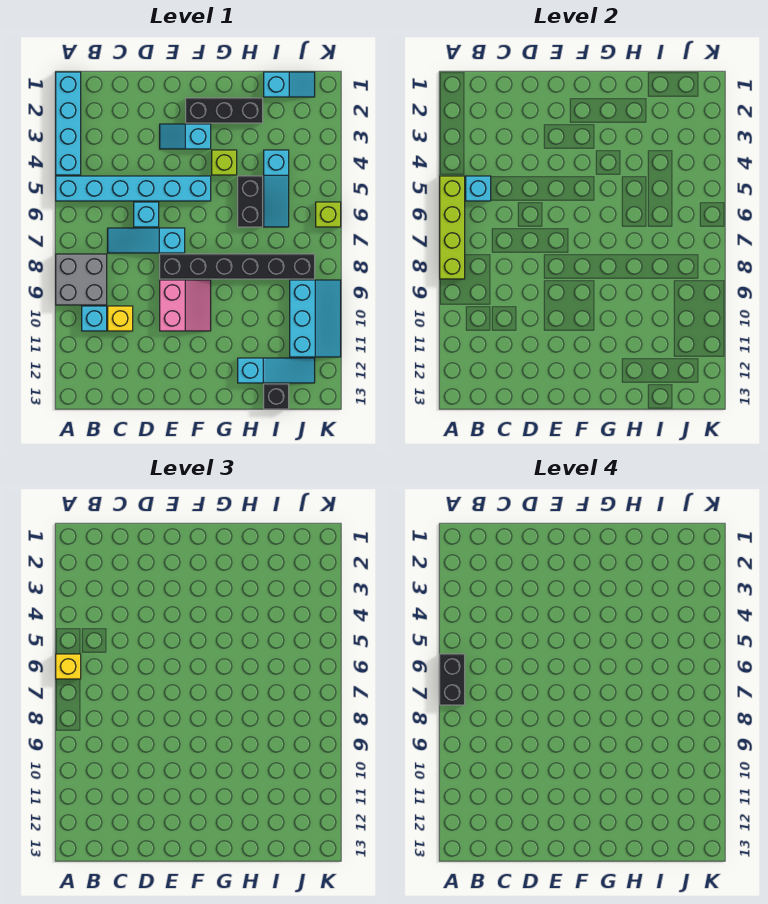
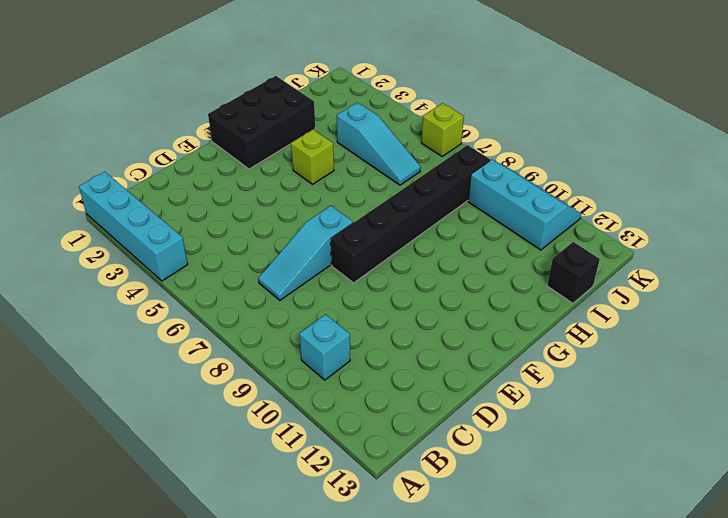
black 2x3 brick [208,76,315,169] -> black 1x3 brick [186,98,263,123]
none -> cyan 1x6 brick [56,176,211,201]
none -> grey 2x2 brick [56,254,107,305]
none -> yellow 1x1 brick [108,306,133,331]

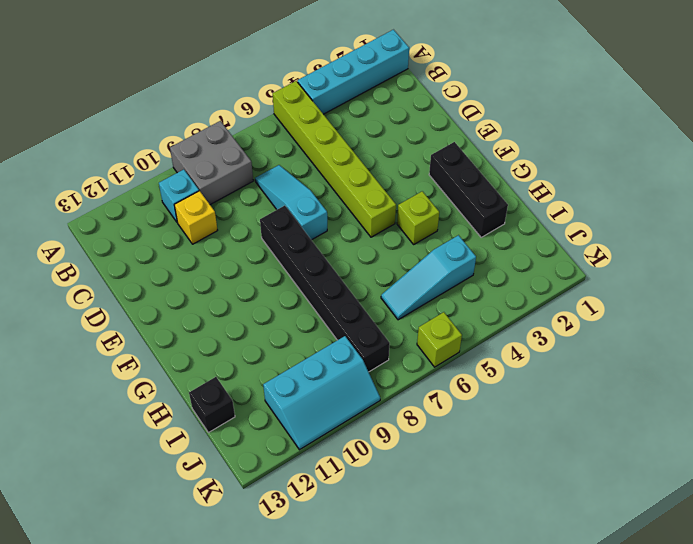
lime 1x6 brick [273,81,396,237] -> cyan 1x6 brick [56,176,211,201]
none -> cyan 1x1 brick [134,202,159,227]
none -> cyan 1x2 slope [160,124,211,149]
none -> pink 2x2 slope [160,280,211,331]

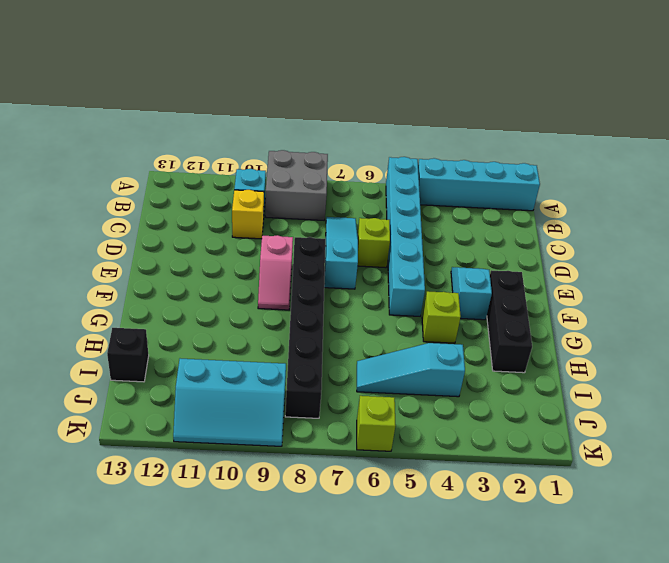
lime 1x1 brick [358,218,390,268] -> cyan 1x1 brick [134,202,159,227]
pink 1x2 slope [258,235,293,310] -> pink 2x2 slope [160,280,211,331]
none -> black 1x2 brick [238,176,263,227]
none -> cyan 1x3 slope [238,358,315,383]
none -> cyan 1x2 slope [264,72,315,97]

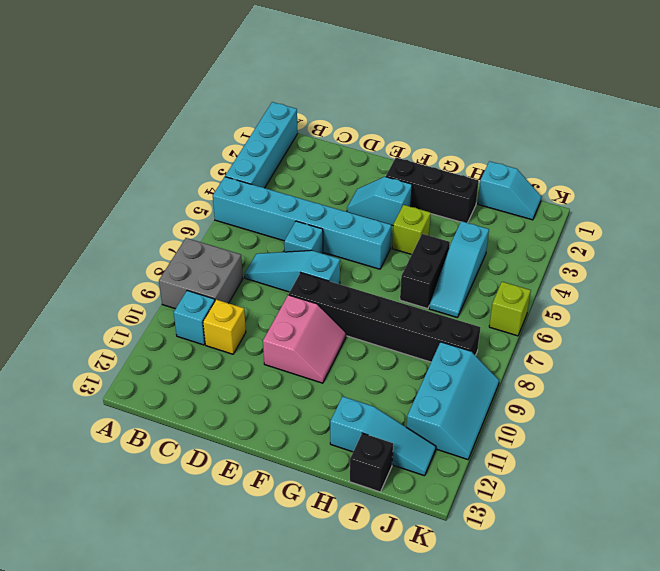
none -> lime 1x4 brick [440,176,465,279]
none -> cyan 1x1 brick [466,176,491,201]
none -> yellow 1x1 brick [56,654,81,679]

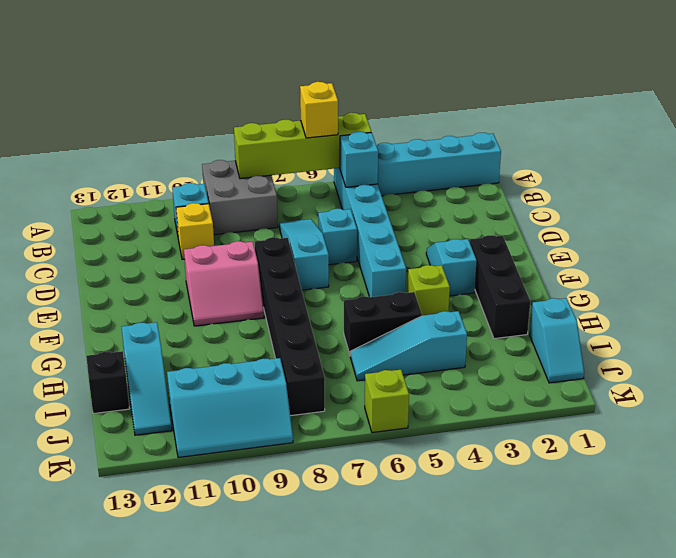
none -> black 1x2 brick [440,654,465,705]

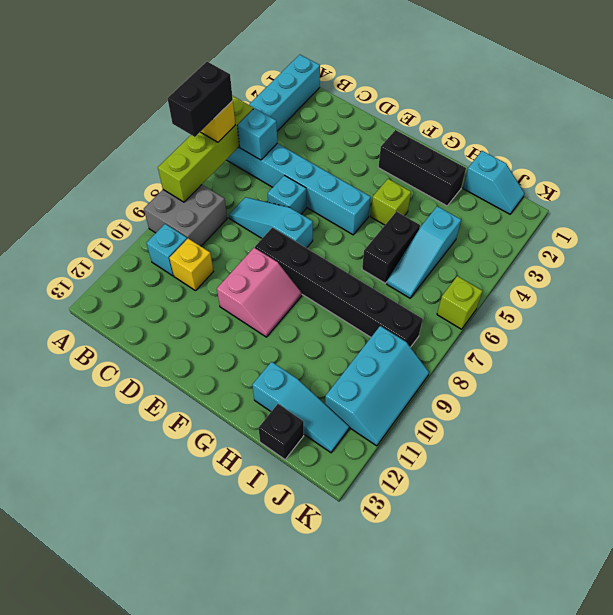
none -> cyan 1x2 slope [160,124,211,149]

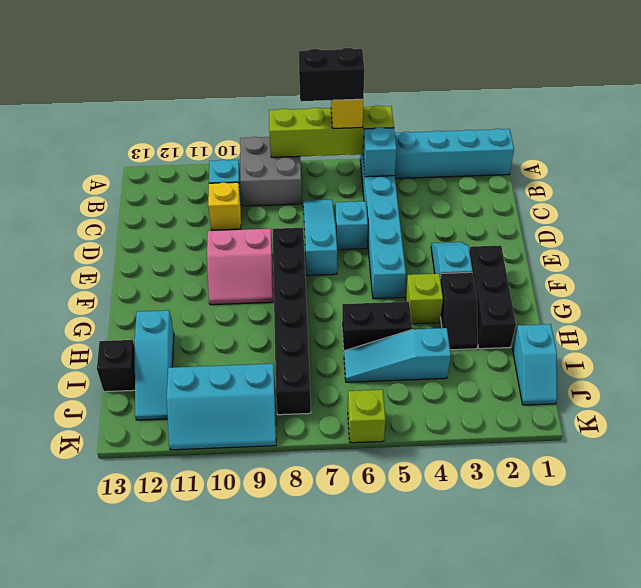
black 1x2 slope [440,272,478,350] -> none

